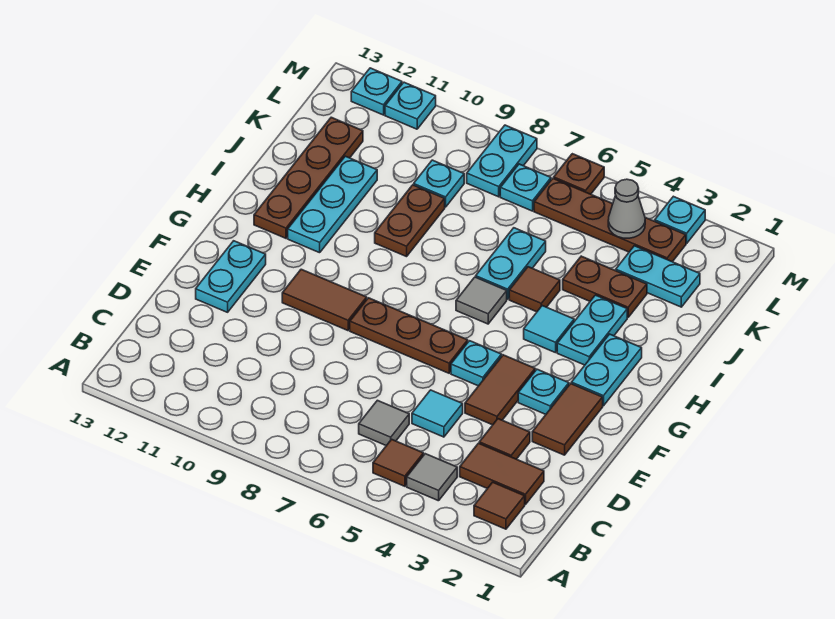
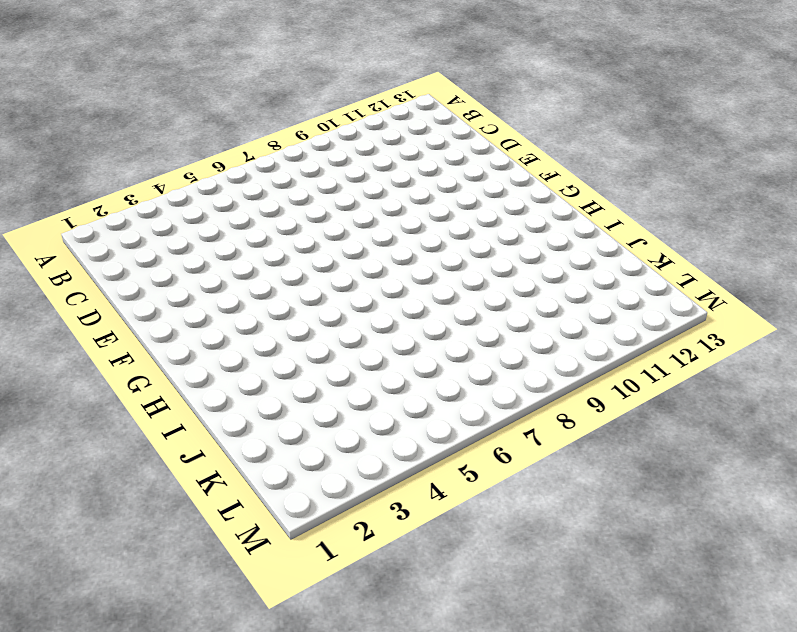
none -> brown 1x1 tile [474,482,525,529]
none -> grey 1x1 tile [407,454,457,501]
none -> brown 1x1 tile [373,439,424,486]
none -> brown 1x2 tile [460,443,544,505]

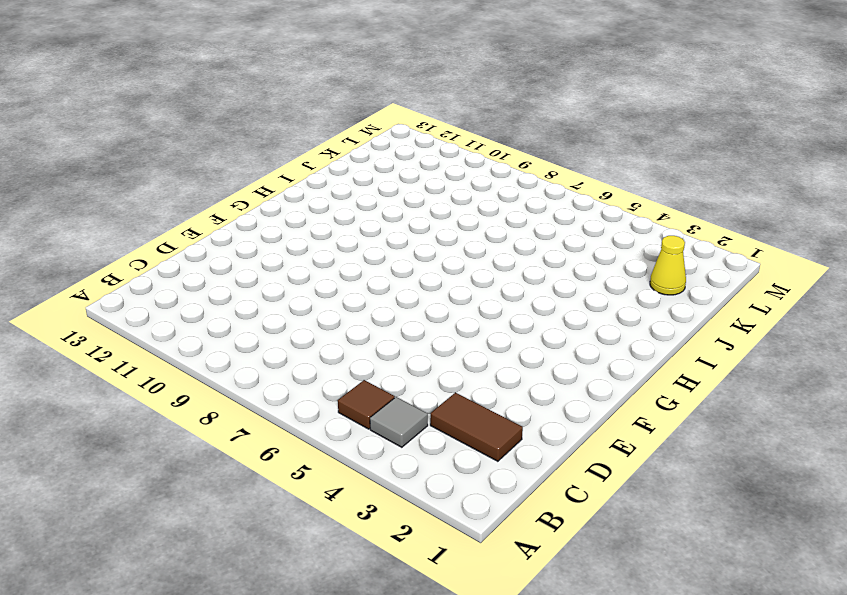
yellow 1x1 cone [650,236,686,295] -> cyan 1x2 plate [616,246,700,307]
none -> brown 1x1 tile [474,482,525,529]
none -> grey 1x1 tile [359,400,409,446]
none -> brown 1x1 tile [479,419,530,459]
none -> cyan 1x1 tile [412,390,463,437]

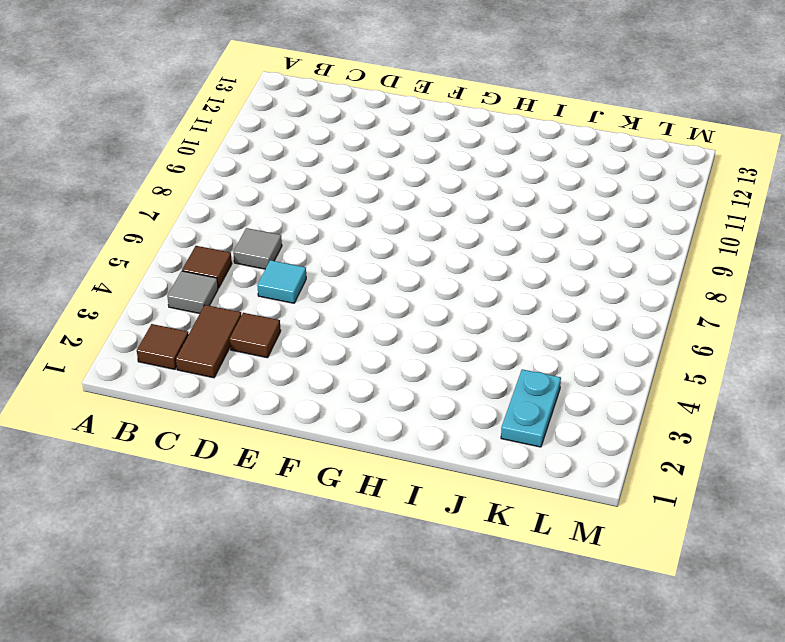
none -> brown 1x2 tile [532,383,603,455]
none -> brown 1x2 tile [465,355,535,425]
none -> cyan 1x2 plate [196,241,266,312]
none -> cyan 1x1 plate [518,369,569,414]

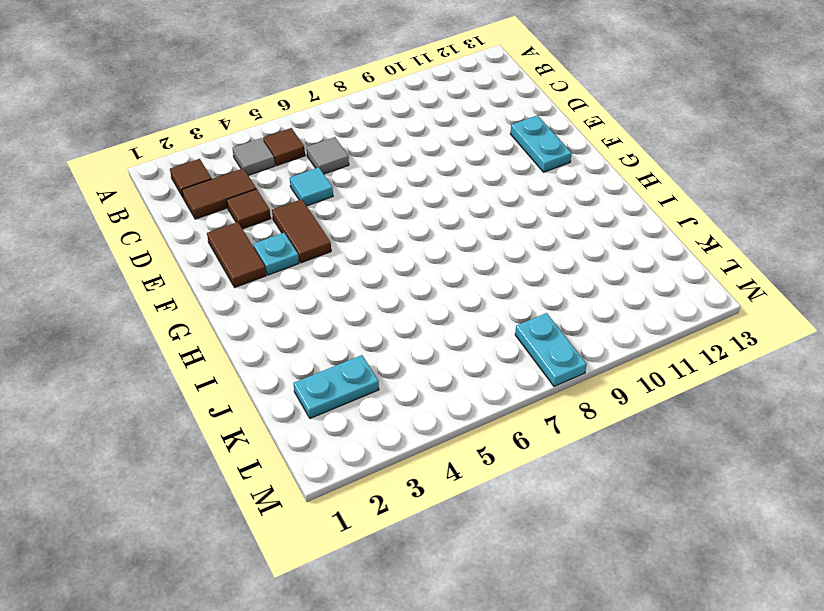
none -> cyan 1x1 plate [451,341,502,386]
none -> brown 1x3 plate [350,298,468,373]
none -> brown 1x2 tile [282,269,367,331]
none -> cyan 1x2 plate [571,334,642,406]

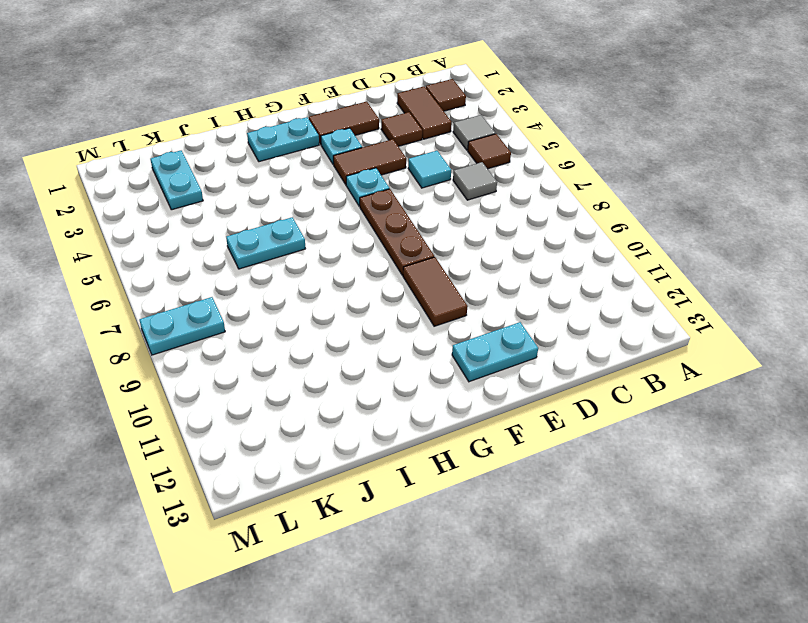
none -> cyan 1x2 plate [557,295,627,365]
none -> cyan 1x1 tile [524,306,574,353]
none -> grey 1x1 tile [456,277,507,324]
none -> cyan 1x3 plate [288,156,377,253]

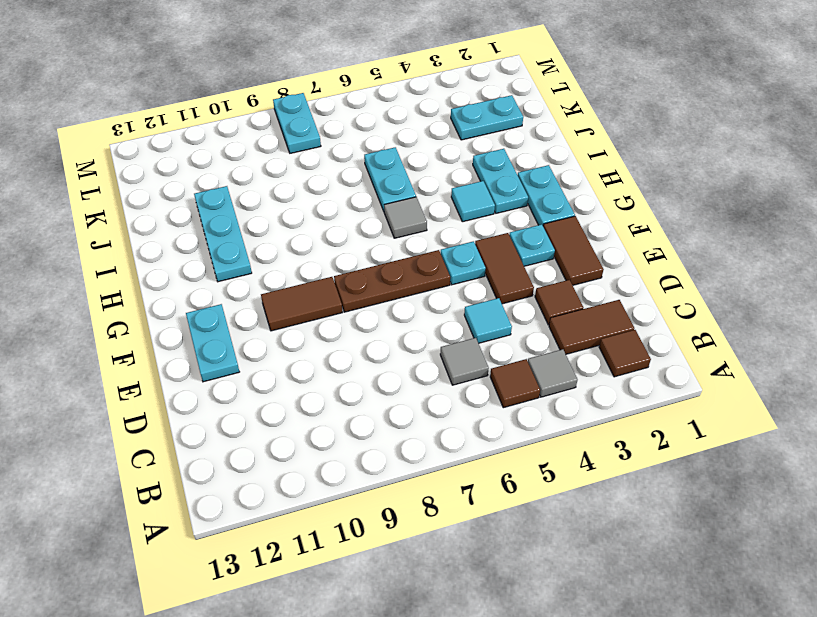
none -> brown 1x4 plate [254,117,363,238]
none -> brown 1x1 tile [509,267,560,312]
none -> brown 1x2 plate [375,185,445,257]
none -> brown 1x2 plate [563,256,647,317]

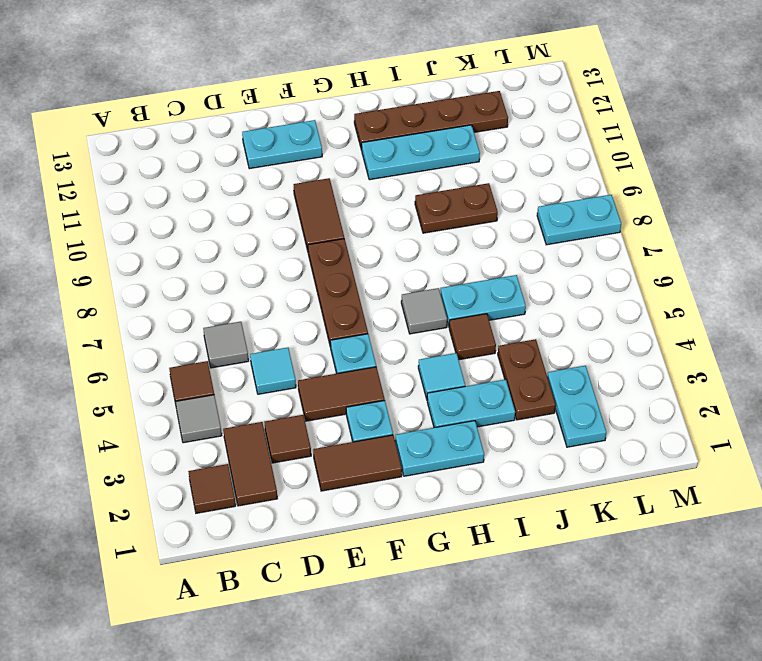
none -> cyan 1x1 plate [414,160,464,207]
none -> brown 1x4 plate [534,178,686,262]
none -> cyan 1x1 plate [500,164,551,211]
none -> cyan 1x1 plate [655,196,705,243]

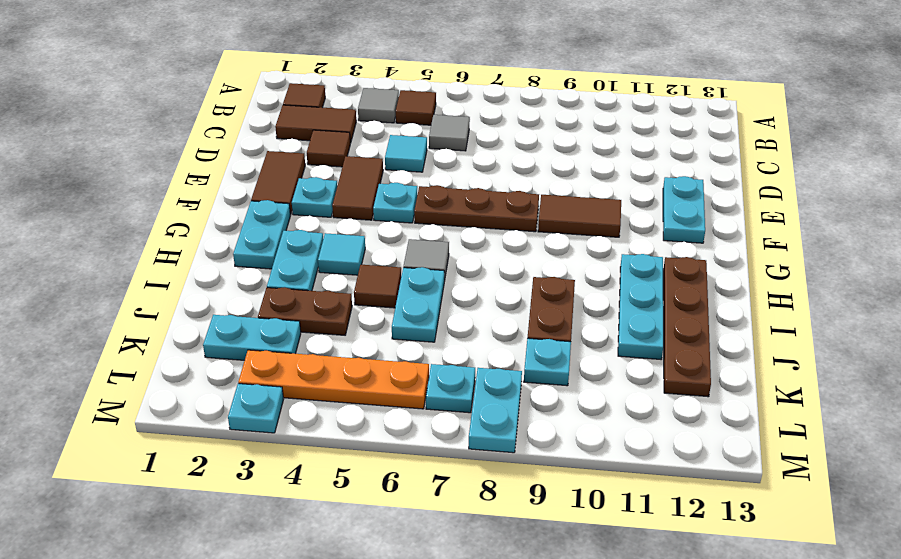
orange 1x4 plate [238,350,429,409] -> brown 1x4 plate [534,178,686,262]
none -> brown 1x1 plate [554,154,604,194]
none -> cyan 1x1 plate [385,82,436,129]
none -> cyan 1x1 plate [351,68,402,115]
none -> grey 1x1 cone [608,179,645,238]

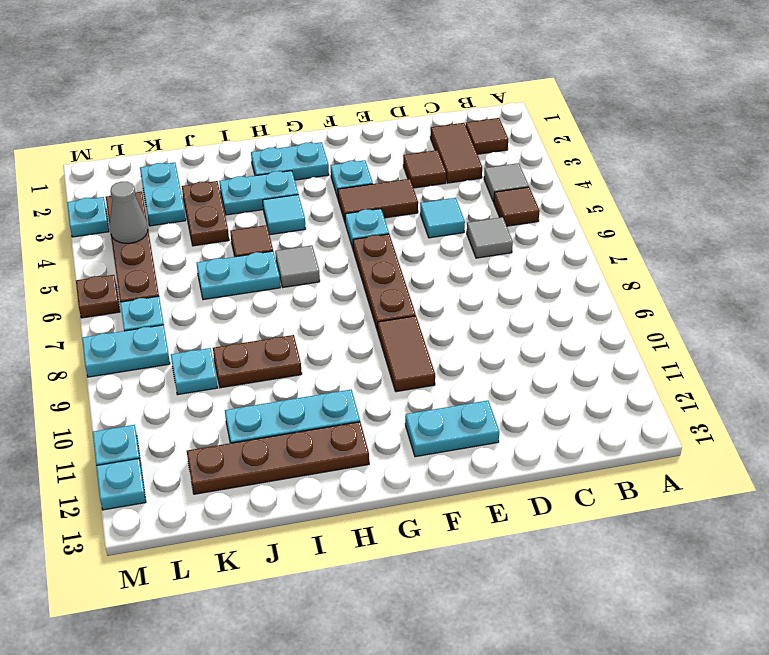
none -> brown 1x2 tile [532,383,603,455]

